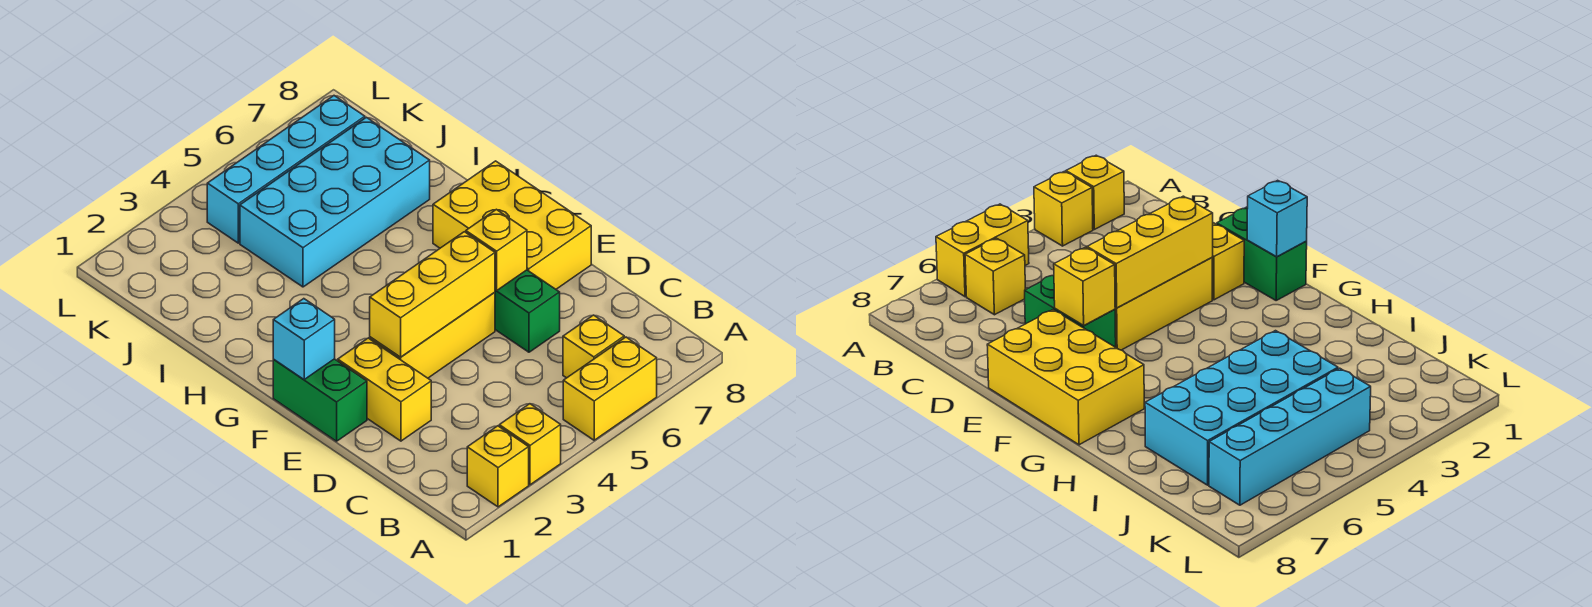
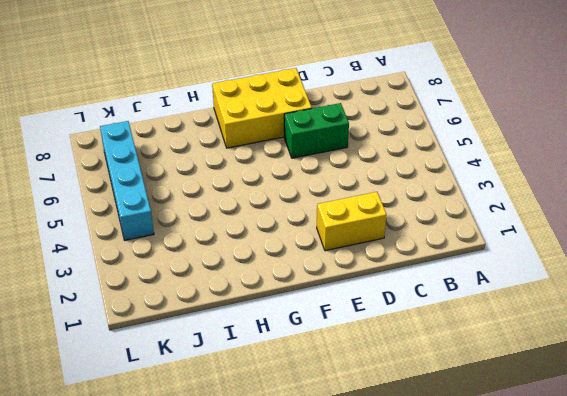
none -> yellow 1x1 brick [467,426,529,507]
none -> yellow 1x1 brick [499,404,561,485]
none -> yellow 1x2 brick [563,337,657,440]

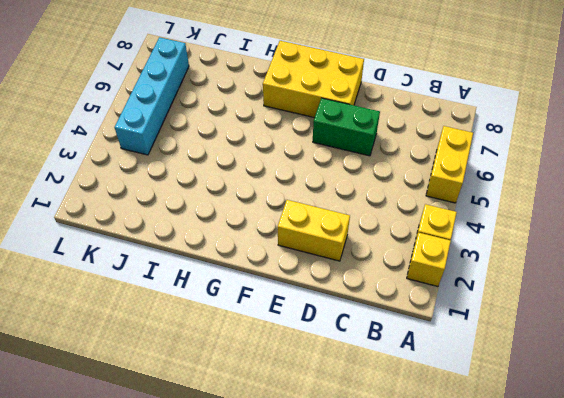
none -> yellow 1x1 brick [563,315,624,378]
none -> green 1x2 brick [273,359,367,441]
none -> yellow 1x3 brick [370,292,495,378]

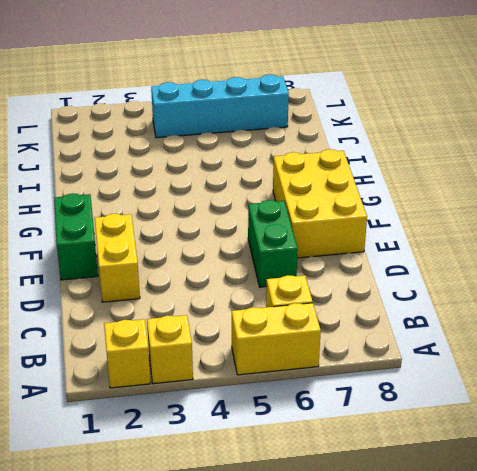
none -> yellow 1x3 brick [370,292,495,378]
none -> cyan 2x4 brick [240,117,430,287]
none -> yellow 1x3 brick [370,232,495,357]

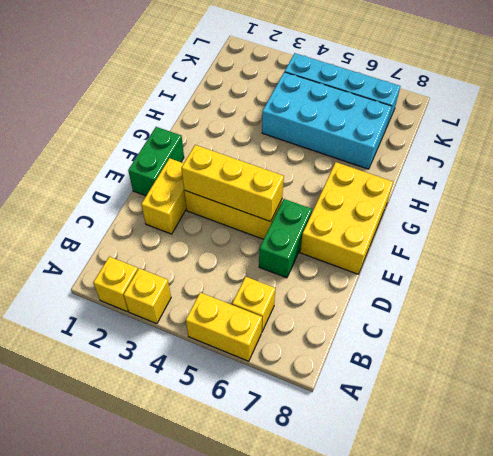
none -> yellow 1x1 brick [466,209,527,290]
none -> cyan 1x1 brick [273,299,335,379]

